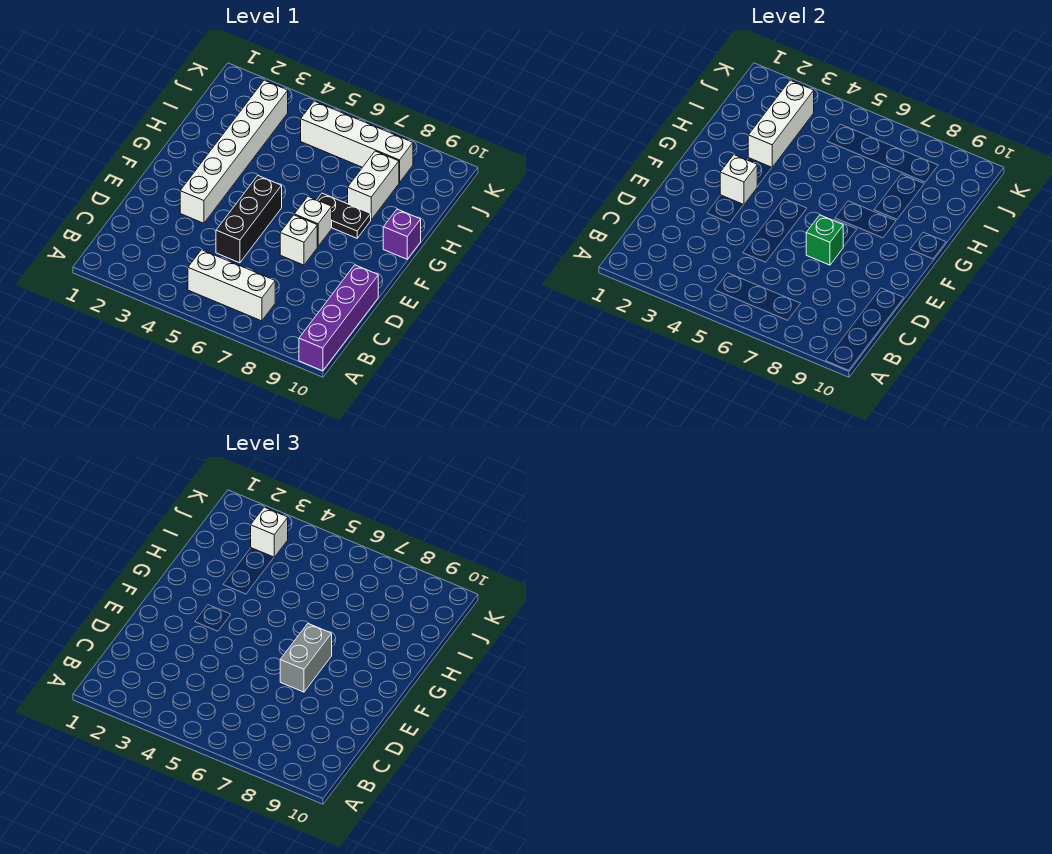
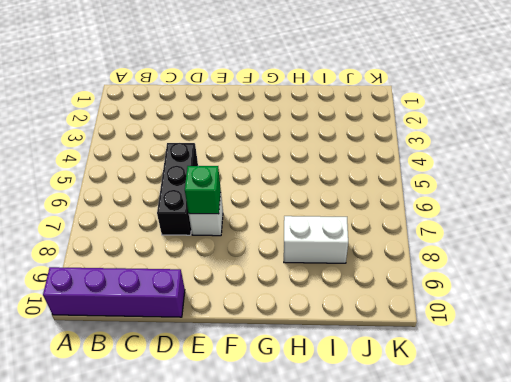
black 1x3 brick [157,143,198,235] -> black 1x3 brick turned to [216,176,282,263]
none -> white 1x3 brick [188,250,275,321]
none -> white 1x6 brick [180,80,288,223]
none -> white 1x1 brick [294,197,332,246]

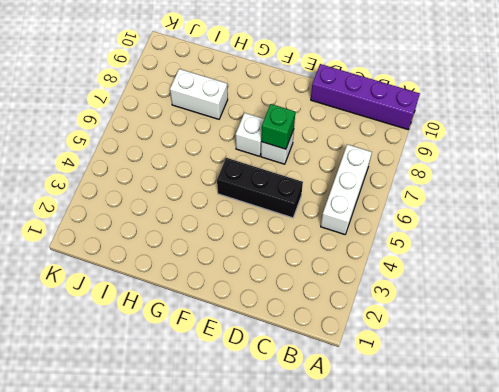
none -> white 1x6 brick [180,80,288,223]
none -> black 1x2 plate [317,193,371,238]
none -> purple 1x1 brick [383,209,421,259]

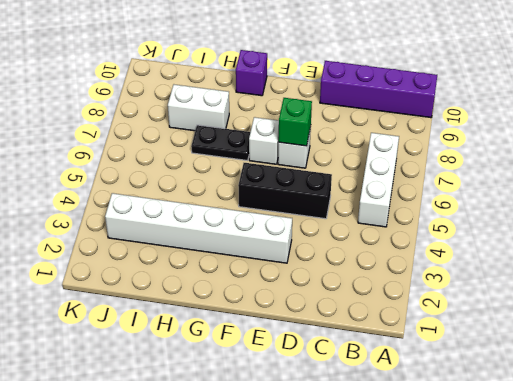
black 1x2 plate [191,125,250,161] -> black 1x2 plate turned to [317,193,371,238]
none -> white 1x4 brick [301,101,413,183]
none -> white 1x1 brick [720,155,757,205]
none -> white 1x3 brick [748,80,814,167]

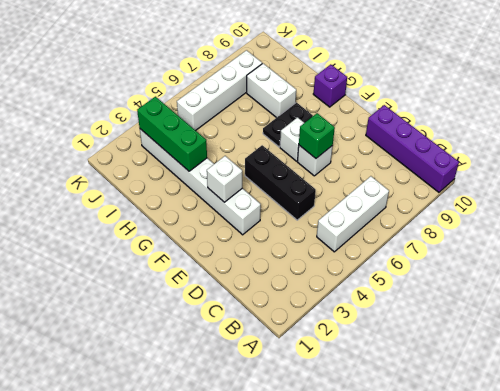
green 1x3 brick [137,97,207,171] -> white 1x3 brick [748,80,814,167]
none -> grey 1x2 brick [280,624,332,692]
none -> white 1x1 brick [251,507,288,557]

